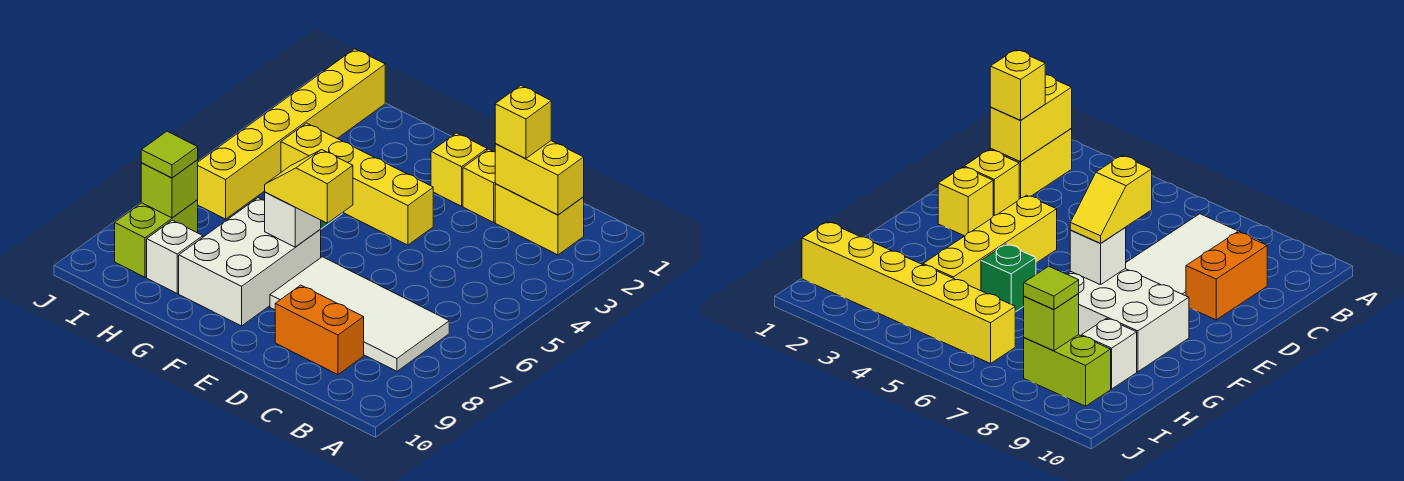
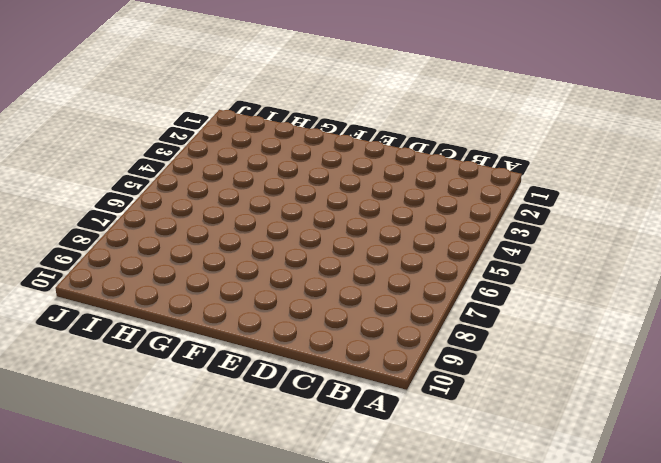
none -> yellow 1x2 brick [495,184,584,255]
none -> white 2x4 tile [270,257,449,371]
none -> orange 1x2 brick [275,285,364,375]

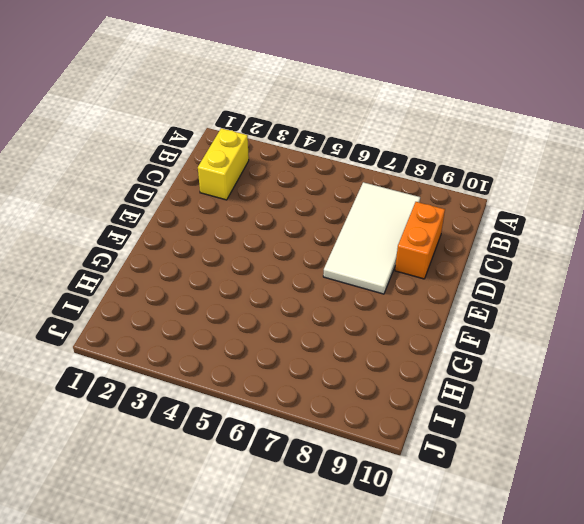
none -> yellow 1x1 brick [463,149,495,222]
none -> yellow 1x1 brick [431,133,487,206]
none -> yellow 1x4 brick [281,123,433,245]

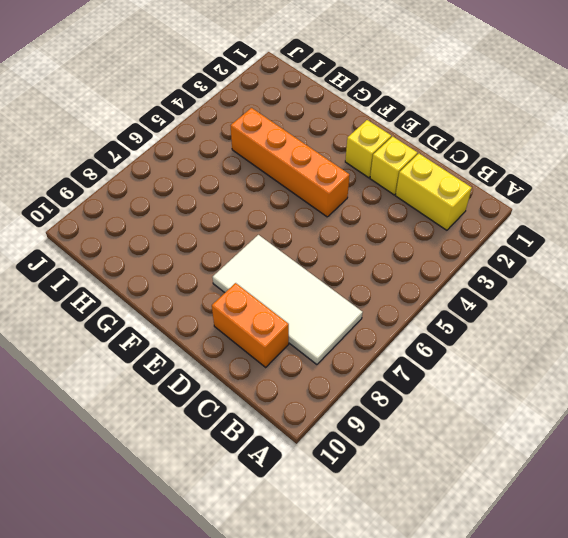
orange 1x4 brick [230,108,350,217] -> yellow 1x4 brick [281,123,433,245]
none -> white 2x3 brick [179,198,321,326]
none -> green 1x1 brick [981,244,1036,312]
none -> white 1x1 brick [147,220,203,293]

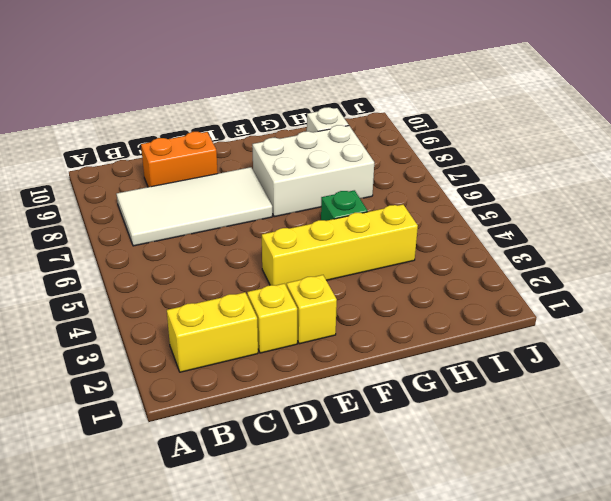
white 2x3 brick [252,125,374,217] -> white 2x3 brick turned to [179,198,321,326]
none -> yellow 1x6 brick [198,49,385,219]
none -> lime 1x2 brick [115,200,198,277]
none -> yellow 1x2 brick [495,141,584,215]

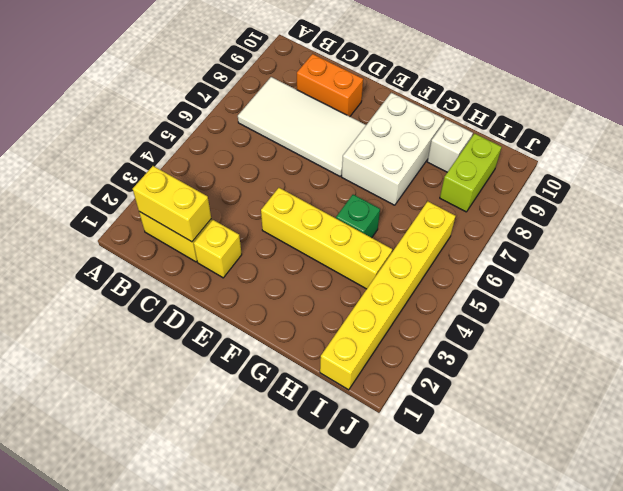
none -> yellow 1x1 brick [431,133,487,206]
none -> white 1x1 brick [265,192,321,247]
none -> lime 1x1 brick [141,160,198,218]

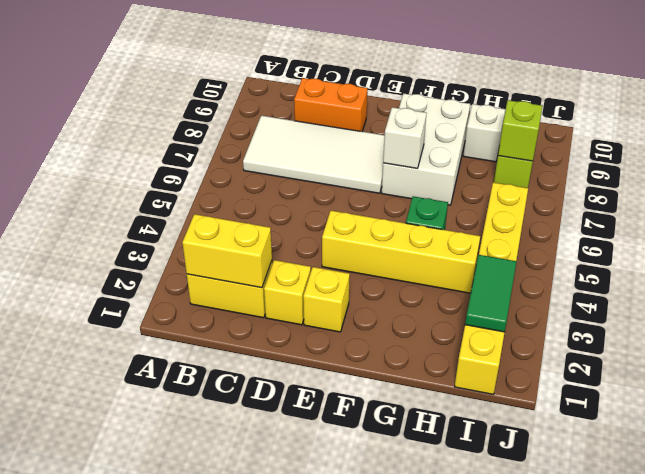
green 1x2 tile [465,255,516,332] -> none
none -> yellow 1x1 brick [495,85,551,159]
none -> yellow 1x2 slope [265,150,353,223]
none -> lime 1x1 tile [141,131,198,178]

